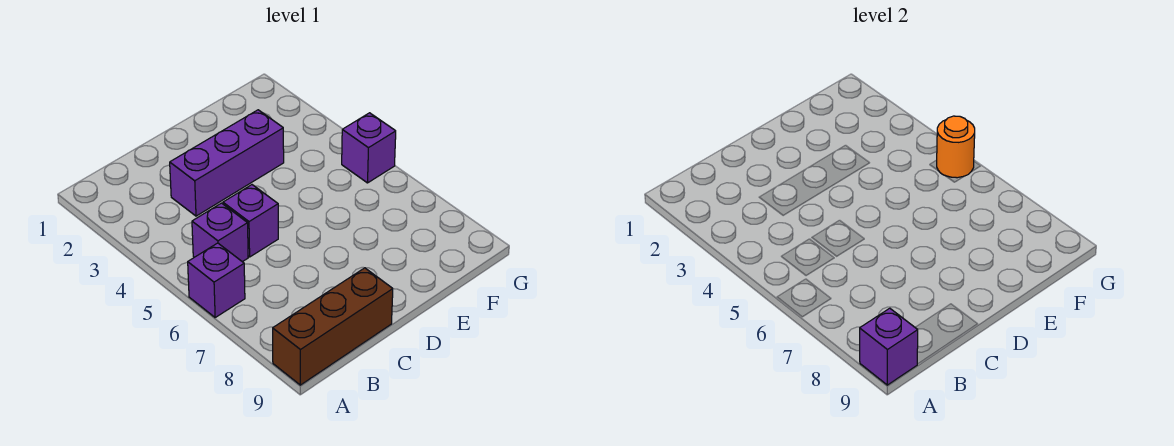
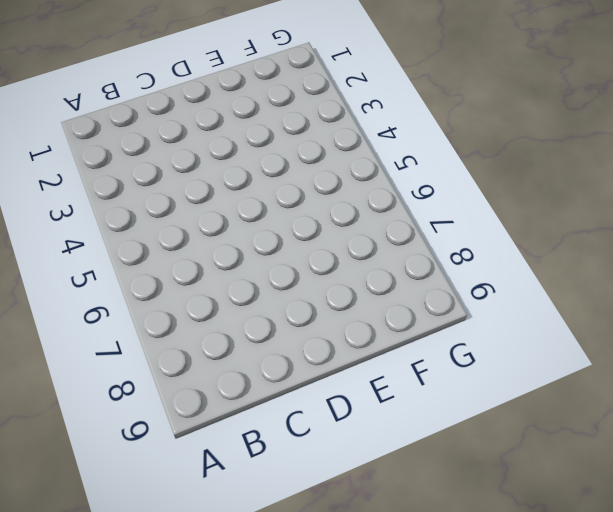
none -> purple 1x1 brick [188,243,245,317]
none -> brown 1x3 brick [273,268,393,385]

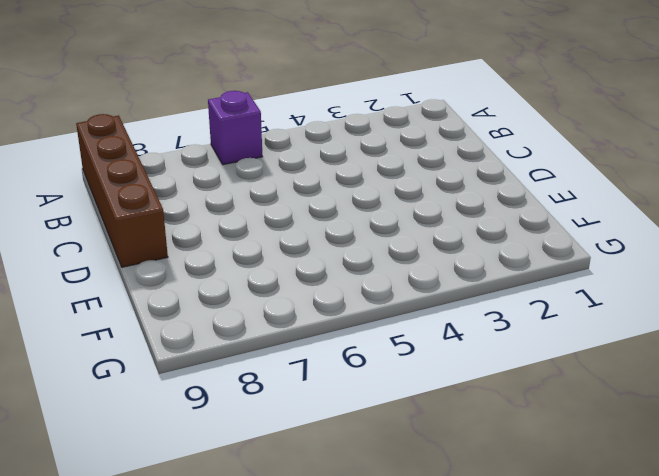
brown 1x4 brick [76,114,168,267] -> brown 1x3 brick [273,268,393,385]
none -> purple 1x1 brick [192,203,248,262]
none -> purple 1x3 brick [170,110,284,216]

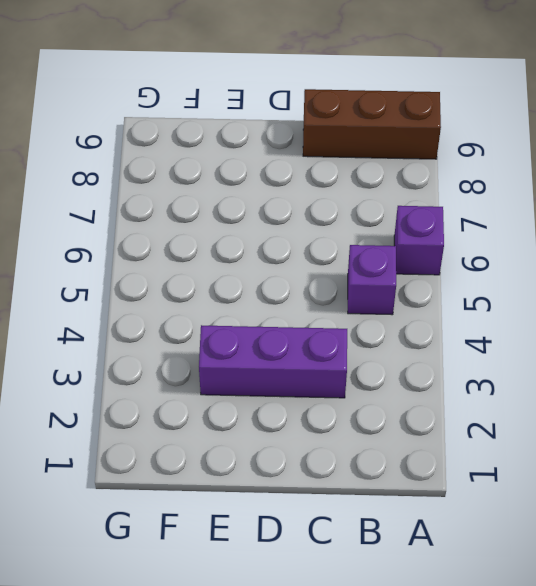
none -> purple 1x1 brick [223,185,278,257]
none -> purple 1x1 brick [342,113,396,183]

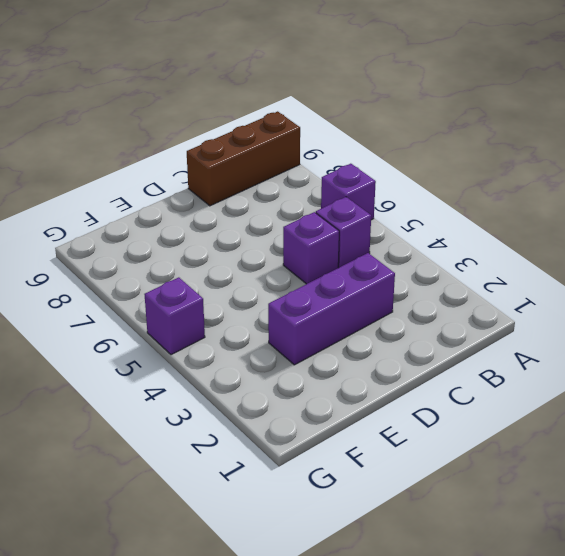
none -> purple 1x1 brick [860,308,918,385]
none -> orange 1x1 round brick [937,116,975,178]

